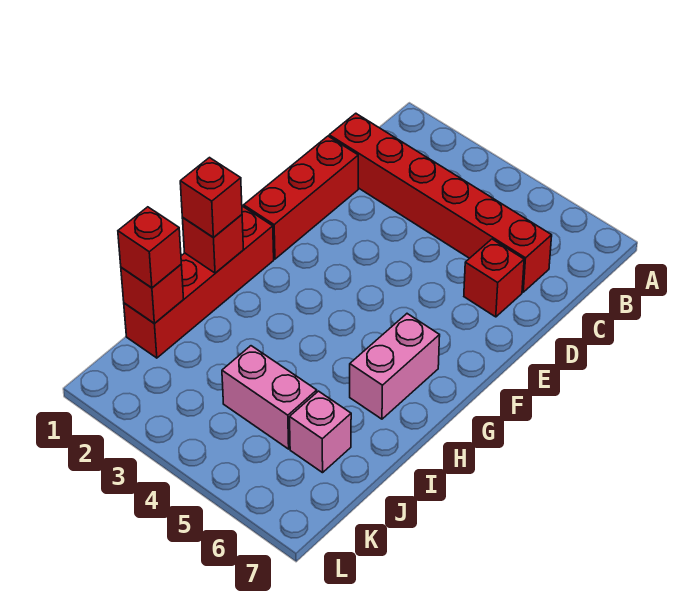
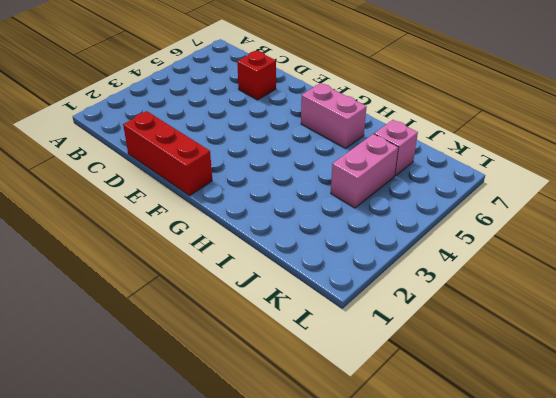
none -> red 1x6 brick [329,113,552,292]
none -> red 1x4 brick [124,206,274,358]

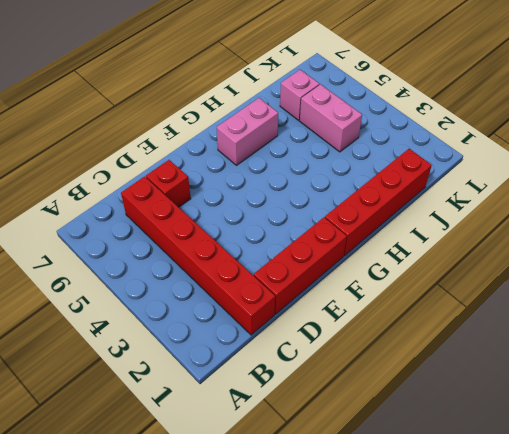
none -> red 1x1 brick [182,215,243,273]
none -> red 1x1 brick [121,265,184,324]

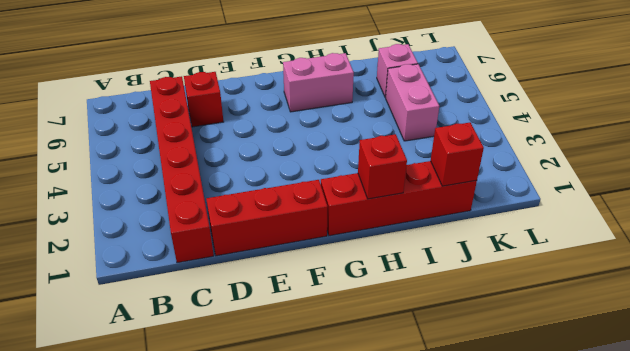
none -> red 1x1 brick [180,158,242,238]
none -> red 1x1 brick [118,207,181,288]

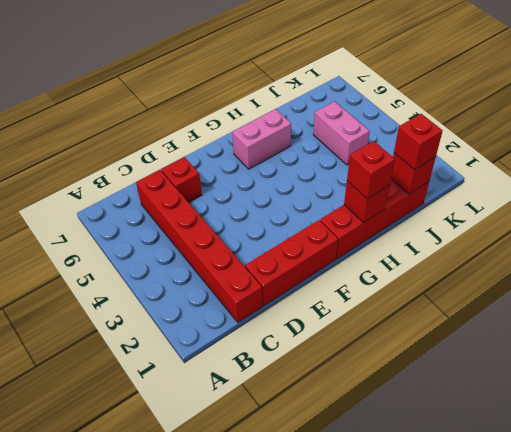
none -> pink 1x1 brick [290,391,351,473]

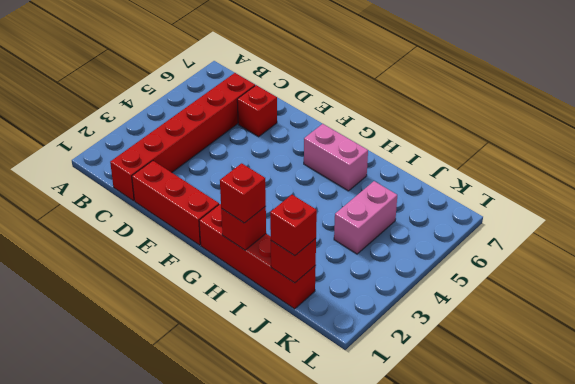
none -> pink 1x1 brick [290,391,351,473]

